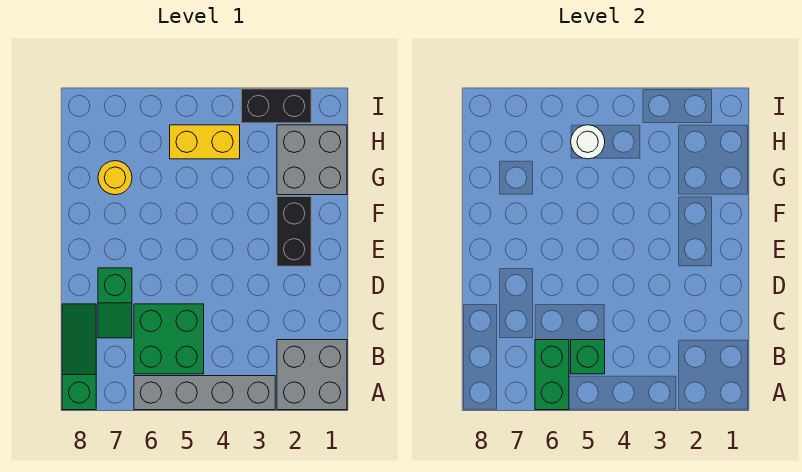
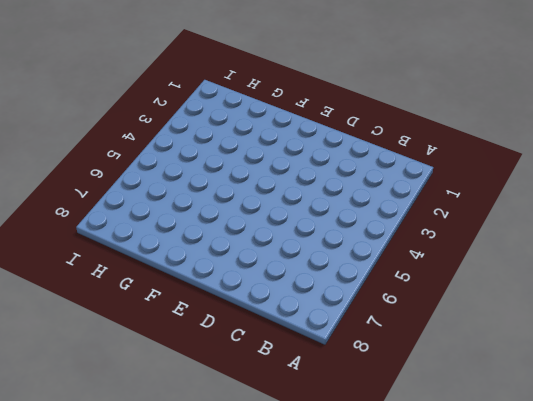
none -> grey 2x2 brick [277,340,347,410]
none -> grey 1x4 brick [134,376,275,410]
none -> green 1x3 slope [62,304,96,410]

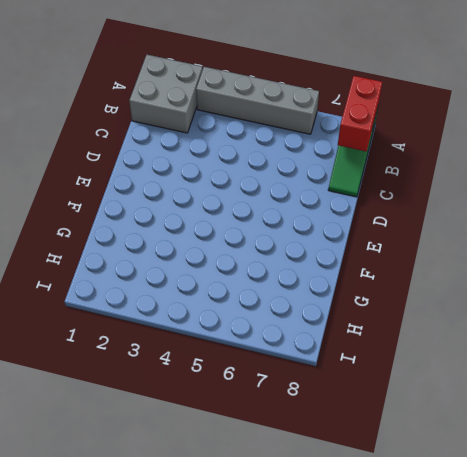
red 1x2 brick [338,76,382,151] -> none
none -> green 2x2 brick [134,304,204,374]
none -> green 1x2 slope [98,268,132,338]
none -> black 1x2 brick [277,196,311,266]

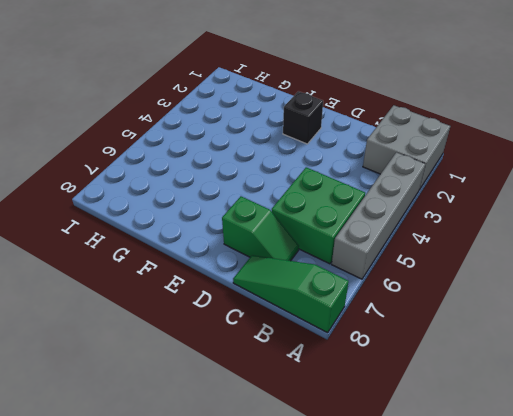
black 1x1 brick [283,91,323,144] -> black 1x2 brick [277,196,311,266]
none -> grey 2x2 brick [277,125,347,195]
none -> yellow 1x1 round brick [98,161,132,195]
none -> yellow 1x2 brick [170,125,240,159]

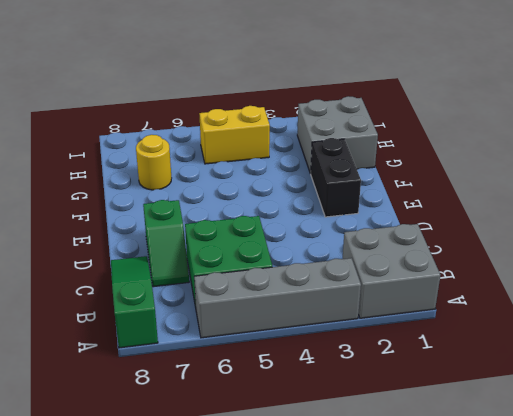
none -> black 1x2 brick [241,89,311,123]
none -> green 1x2 brick [535,340,569,410]
none -> green 1x1 brick [571,340,605,374]

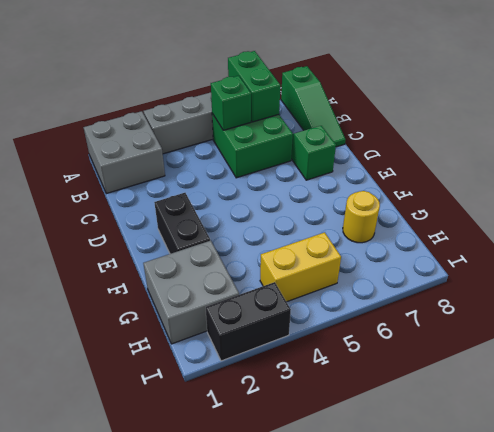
none -> white 1x1 round brick [571,125,605,159]

